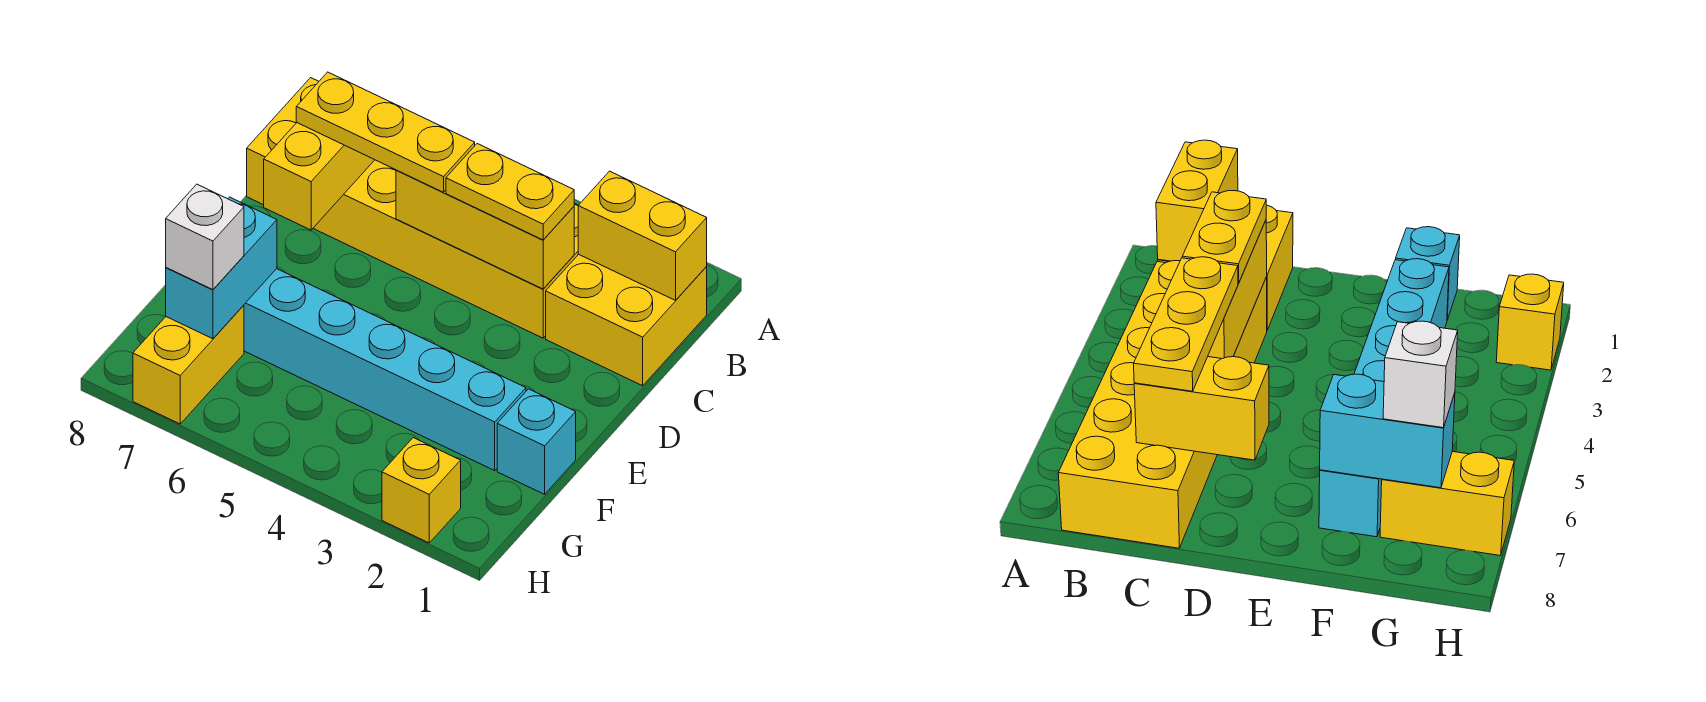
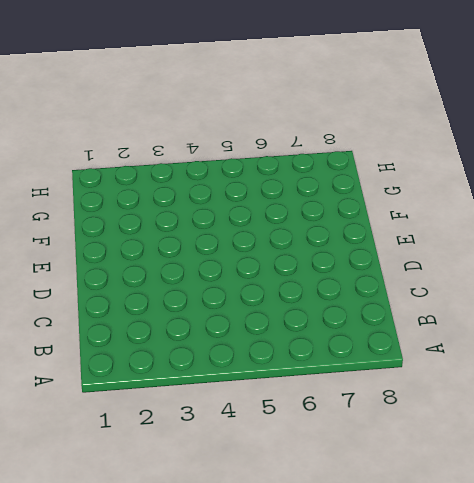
none -> yellow 2x2 brick [546,254,707,386]
none -> yellow 2x6 brick [247,78,578,338]
none -> cyan 1x1 brick [497,389,576,494]

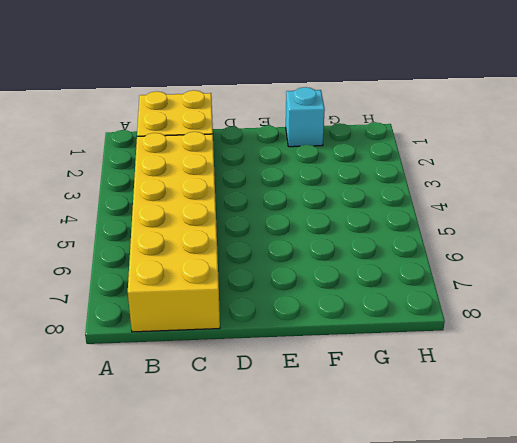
none -> cyan 1x6 brick [244,269,526,470]
none -> yellow 1x2 brick [133,305,244,424]
none -> yellow 1x1 brick [382,438,461,543]

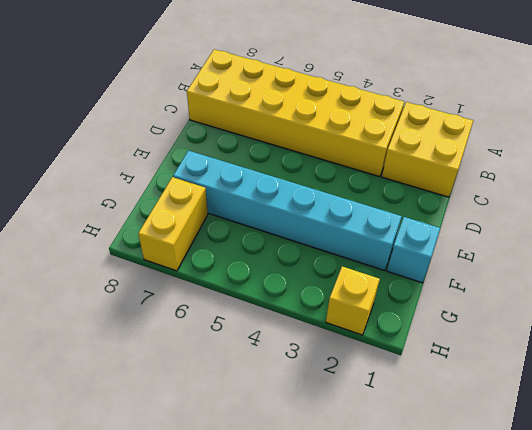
none -> yellow 1x2 brick [578,171,707,300]
none -> yellow 1x3 brick [396,170,574,289]
none -> yellow 1x2 brick [264,123,374,230]

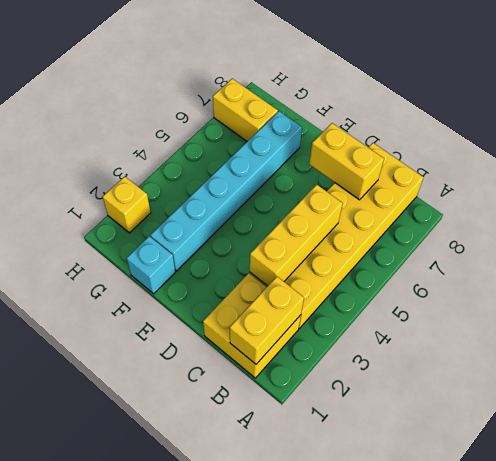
none -> cyan 1x2 brick [166,197,277,339]
none -> yellow 1x2 plate [446,144,574,240]
none -> yellow 1x3 plate [296,72,475,192]

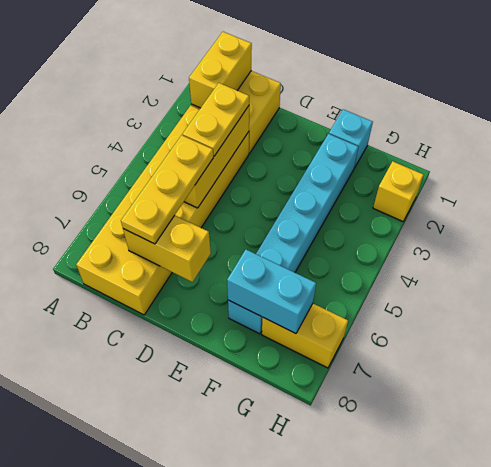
none -> white 1x1 brick [166,184,244,290]

